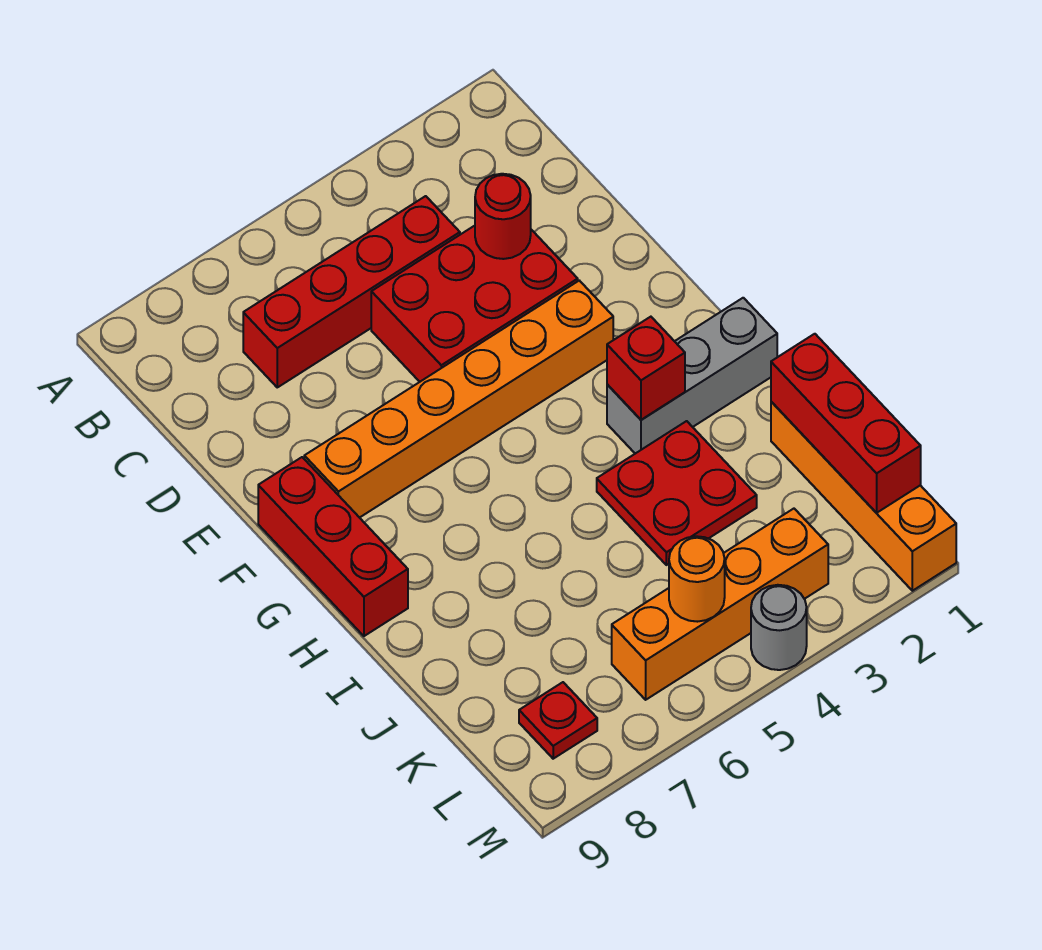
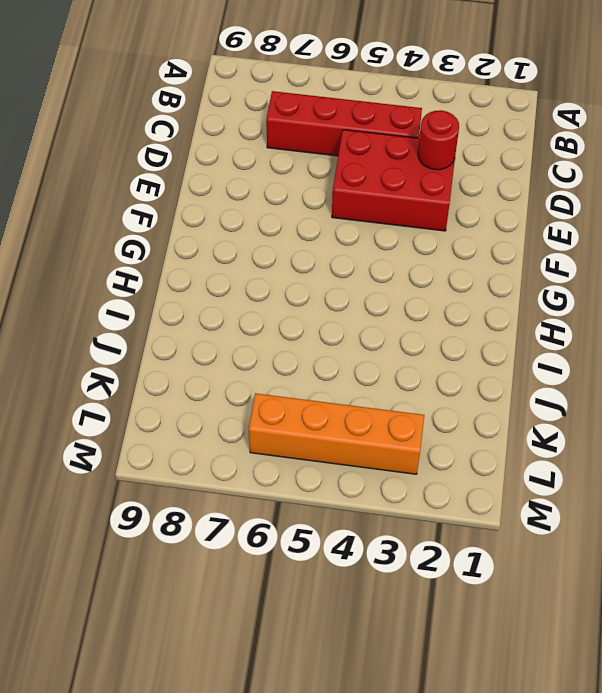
none -> orange 1x6 brick [304,281,613,518]
none -> red 1x3 brick [258,457,408,636]
none -> grey 1x3 brick [607,298,777,454]

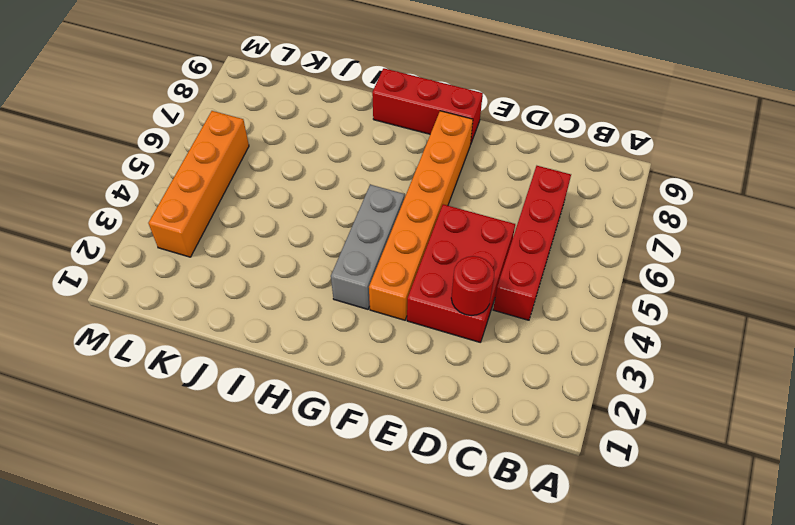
grey 1x3 brick [331,185,404,309] -> grey 1x3 brick moved to [607,298,777,454]
none -> red 2x2 plate [597,421,757,565]
none -> orange 1x4 brick [771,402,956,591]
none -> red 1x1 plate [519,682,597,759]

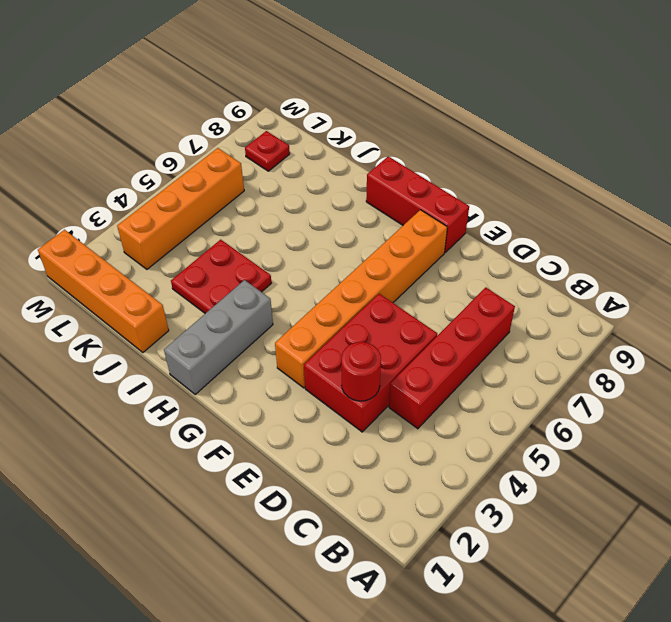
none -> grey 1x1 round brick [751,585,807,670]
none -> red 1x1 brick [607,317,685,420]
none -> red 1x3 brick [771,334,921,513]

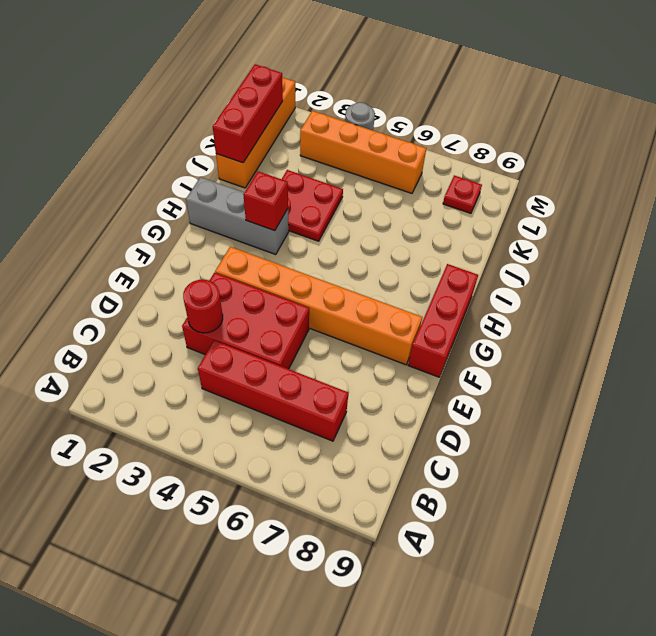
none -> orange 1x1 round brick [669,536,725,622]

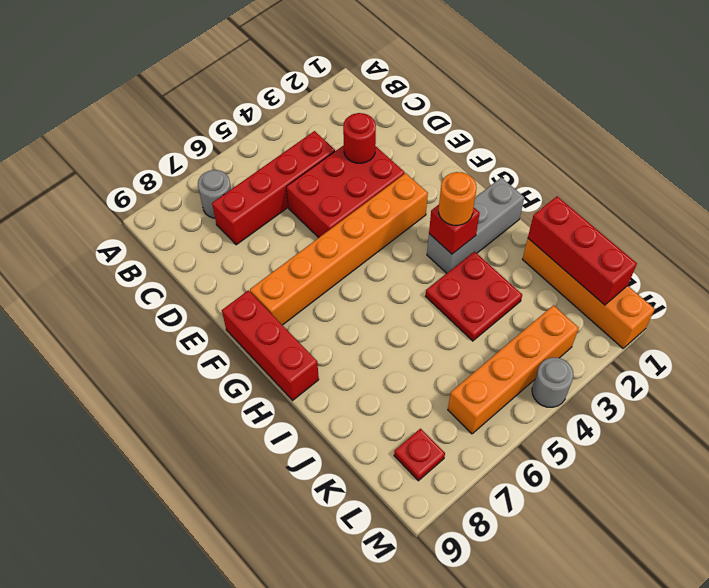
grey 1x1 round brick [198,170,231,218] -> none
orange 1x1 round brick [439,172,476,225] -> orange 1x1 round brick moved to [669,536,725,622]

